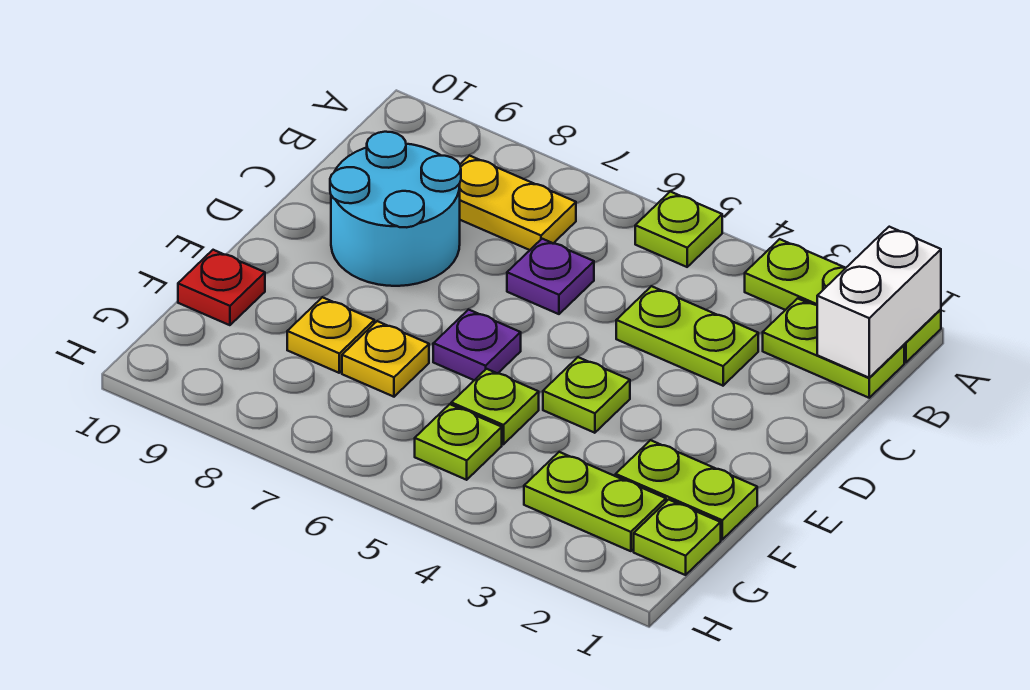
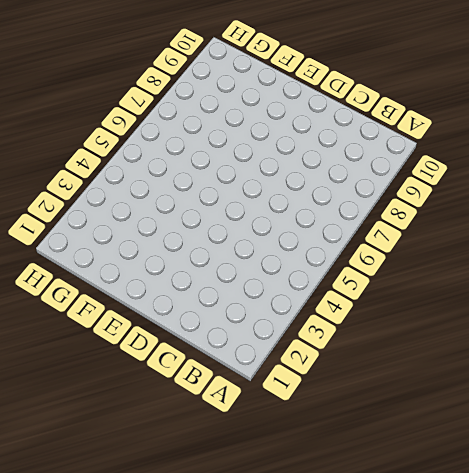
none -> lime 1x3 plate [745,239,941,362]
none -> lime 1x1 plate [635,192,722,267]
none -> lime 1x2 plate [763,298,904,398]

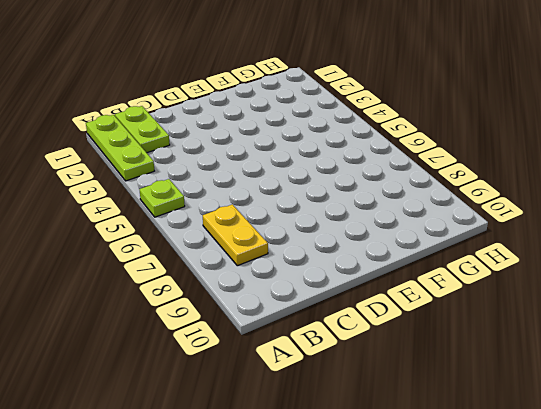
none -> lime 1x2 plate [616,286,758,386]
none -> purple 1x1 plate [507,239,594,314]
none -> cyan 2x2 round brick [330,132,461,286]

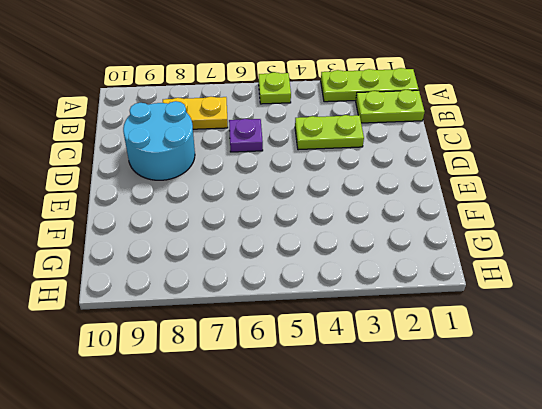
none -> lime 1x1 plate [543,357,630,433]
none -> purple 1x1 plate [433,310,521,380]
none -> lime 1x2 plate [616,440,757,539]

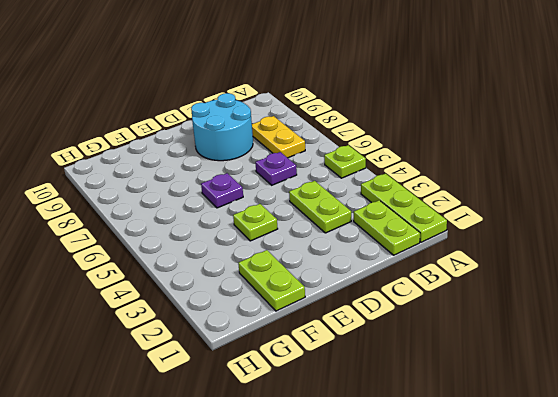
none -> lime 1x1 plate [451,369,539,444]
none -> yellow 1x1 plate [342,321,429,397]
none -> yellow 1x1 plate [287,297,374,373]

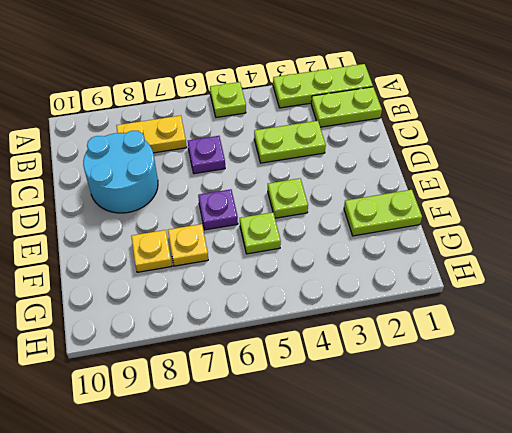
none -> red 1x1 plate [178,250,265,325]
none -> lime 1x1 plate [634,500,721,575]
none -> lime 1x2 plate [524,452,666,551]

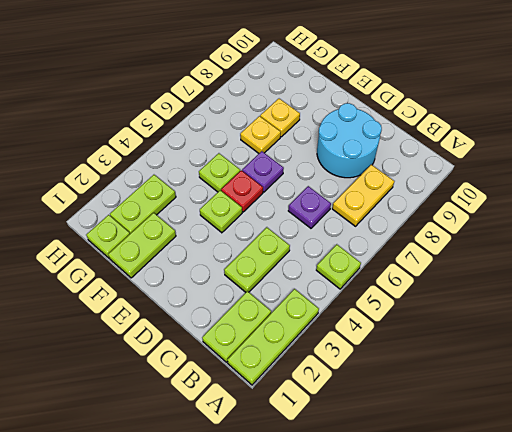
red 1x1 plate [221,170,263,212] -> red 1x1 plate moved to [178,250,265,325]
none -> lime 1x1 plate [415,404,502,480]
none -> white 1x2 brick [817,227,941,378]

